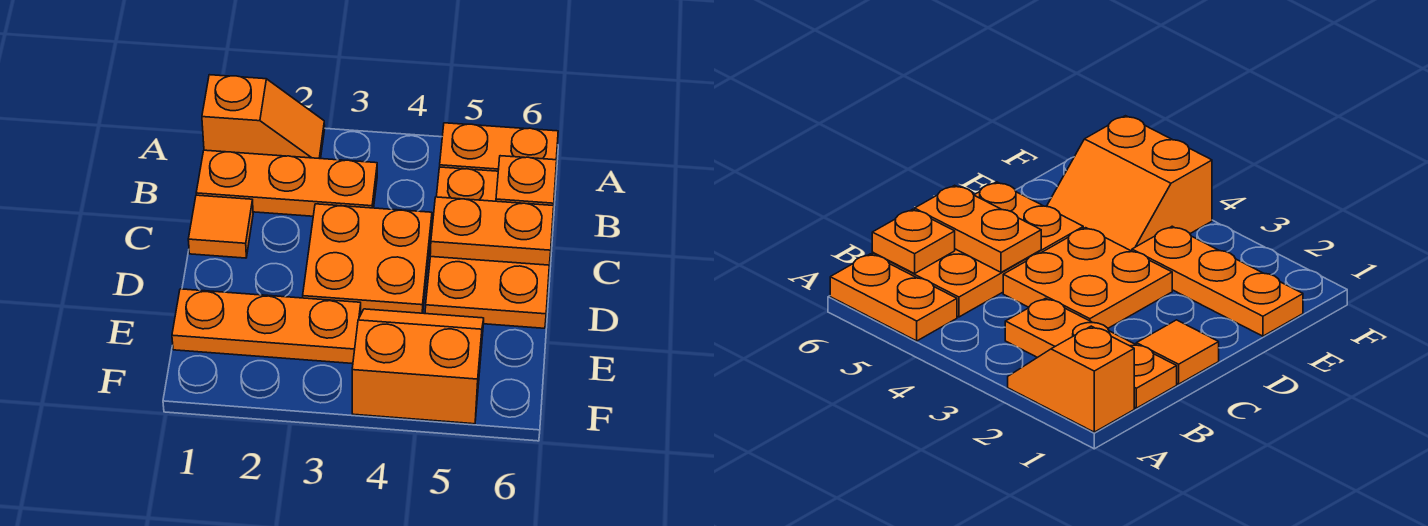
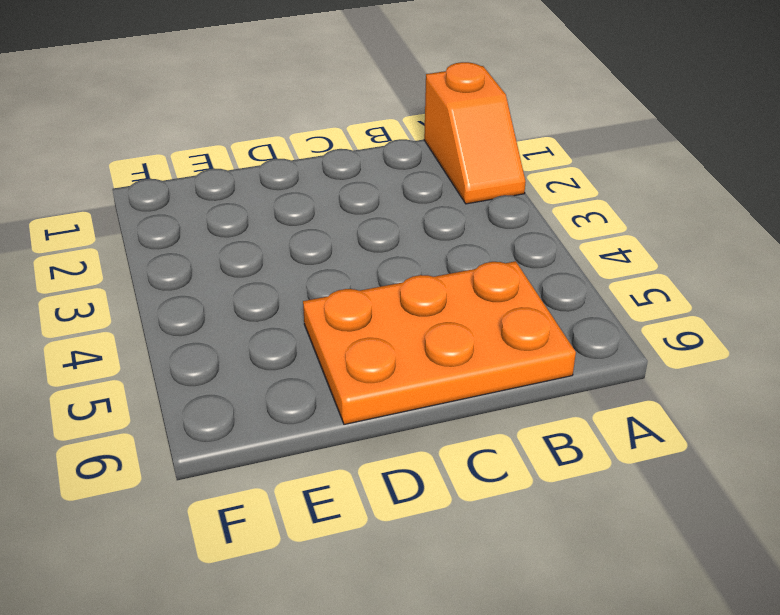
none -> orange 1x2 plate [440,123,558,171]
none -> orange 1x3 plate [196,150,377,216]

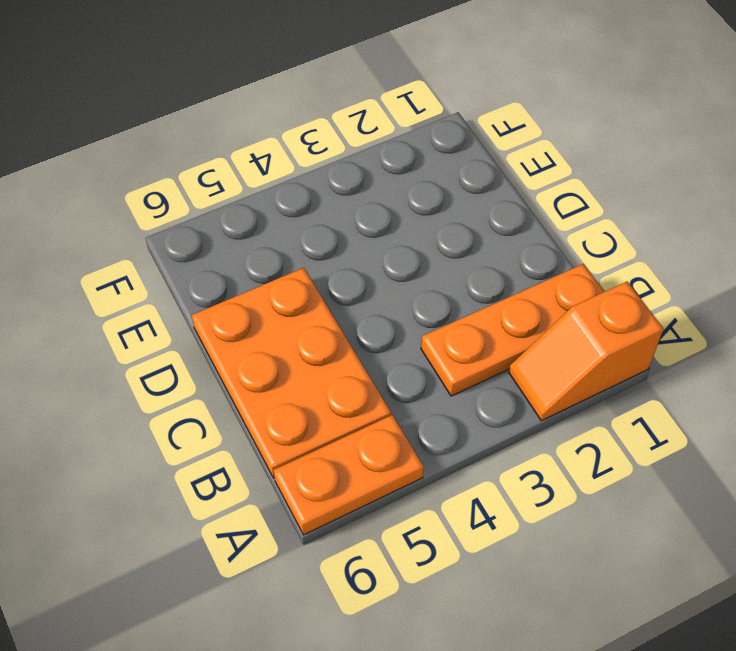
none -> orange 1x1 tile [188,195,253,258]
none -> orange 2x2 plate [303,204,432,313]

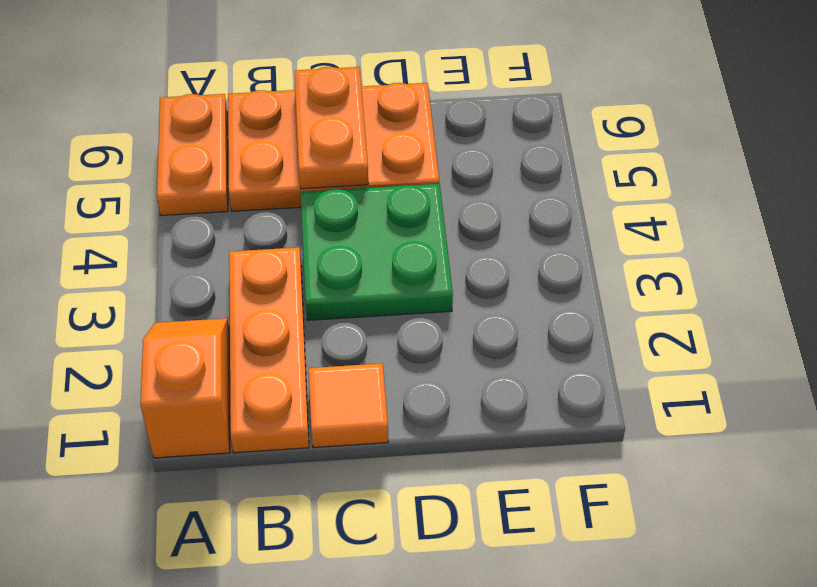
green 2x2 plate [301,184,453,320] -> orange 2x2 plate [303,204,432,313]
none -> orange 1x3 plate [172,289,361,364]
none -> orange 2x2 slope [352,309,484,424]

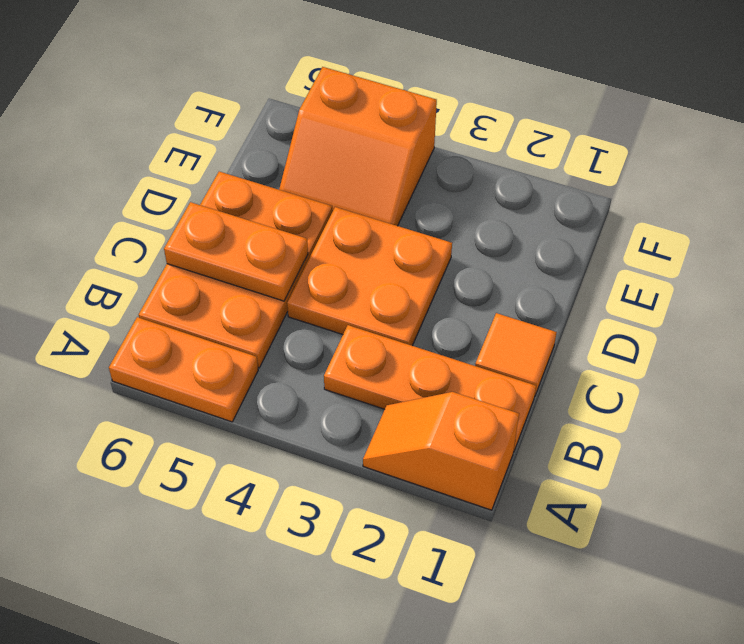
none -> orange 1x3 plate [172,289,361,364]
none -> orange 1x1 plate [496,156,557,206]

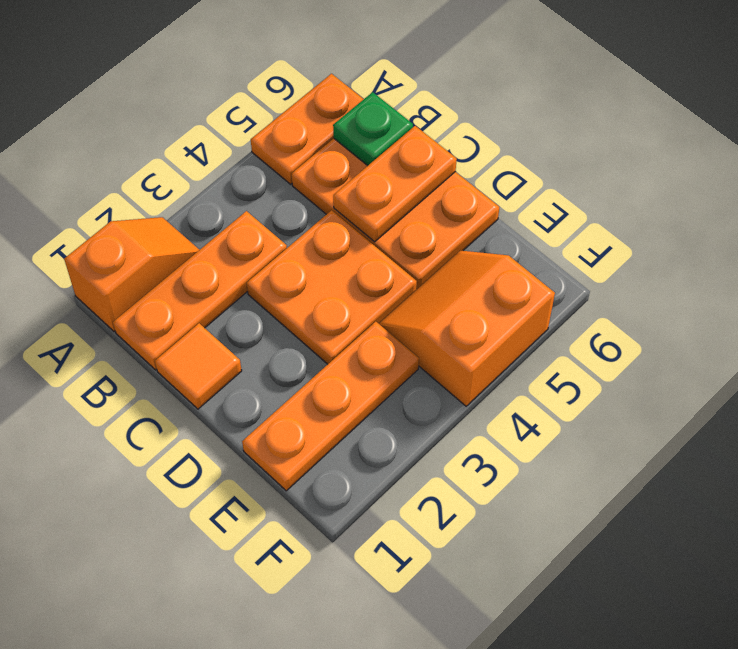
green 1x1 plate [333,92,413,166] -> orange 1x1 plate [496,156,557,206]

